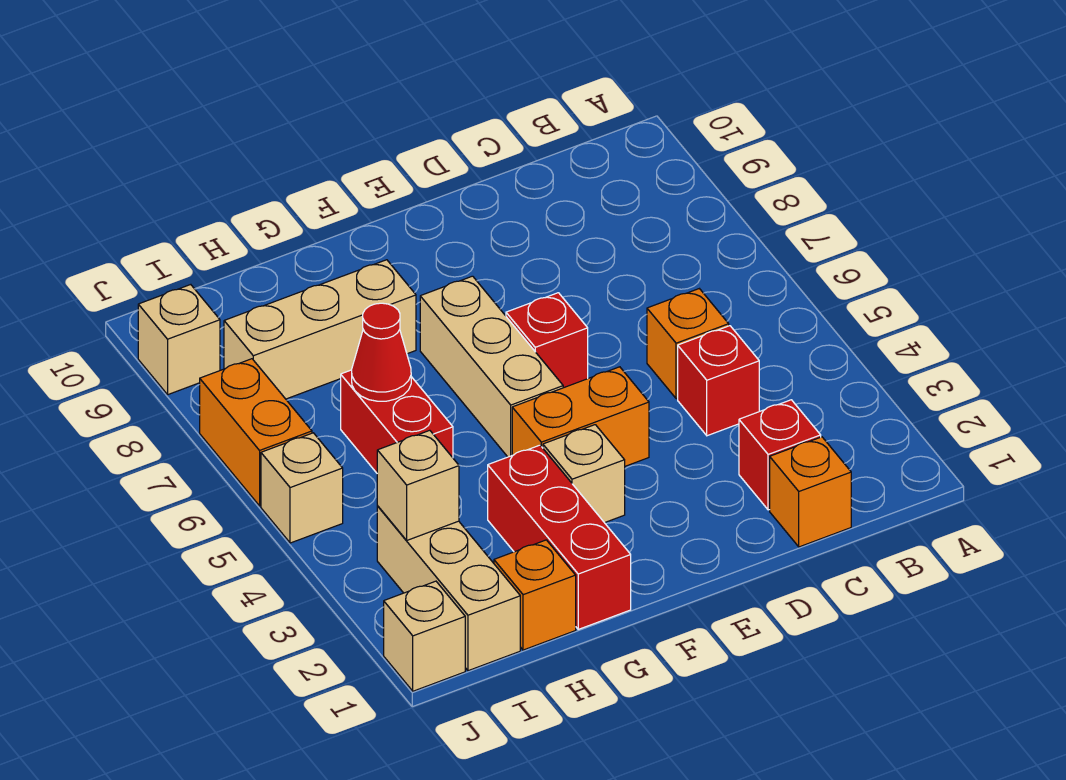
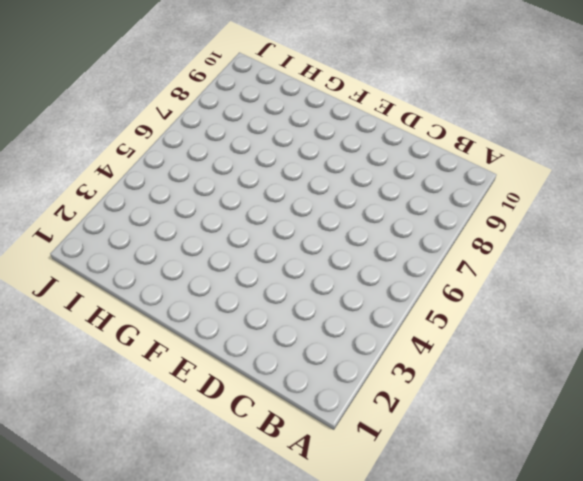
none -> orange 1x1 brick [770,437,851,547]
none -> red 1x1 brick [739,400,821,510]
none -> red 1x1 brick [678,326,759,436]

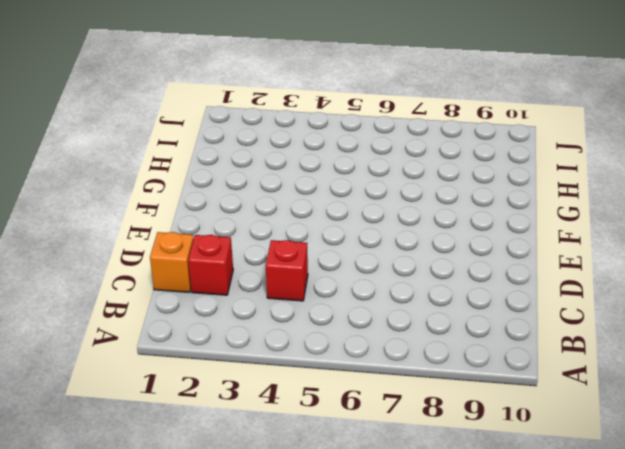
none -> orange 1x1 brick [647,289,729,399]
none -> orange 1x2 brick [512,367,649,466]
none -> red 1x1 brick [506,293,588,388]

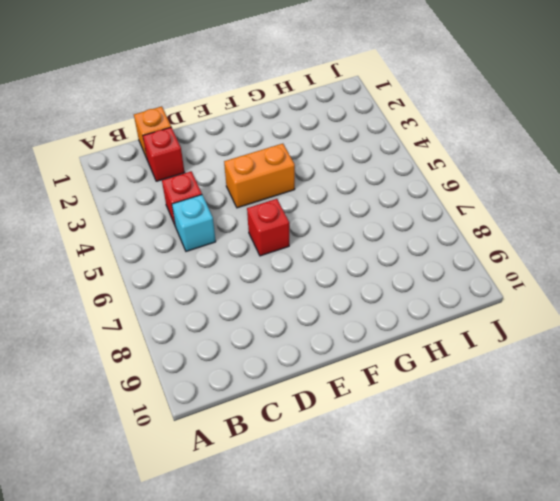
cyan 1x1 brick [172,195,216,251] -> orange 1x1 brick [647,289,729,399]
none -> tan 1x1 brick [543,425,625,523]
none -> tan 1x3 brick [420,276,563,457]
none -> red 1x3 brick [488,445,631,629]

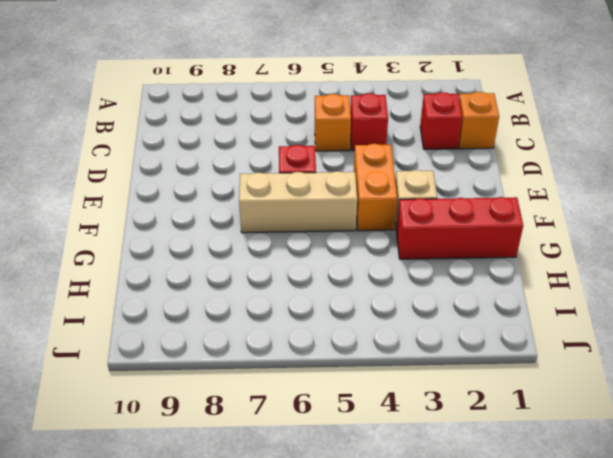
none -> tan 1x3 brick [224,260,416,399]
none -> orange 1x1 brick [494,540,576,650]
none -> red 1x2 brick [341,370,453,473]

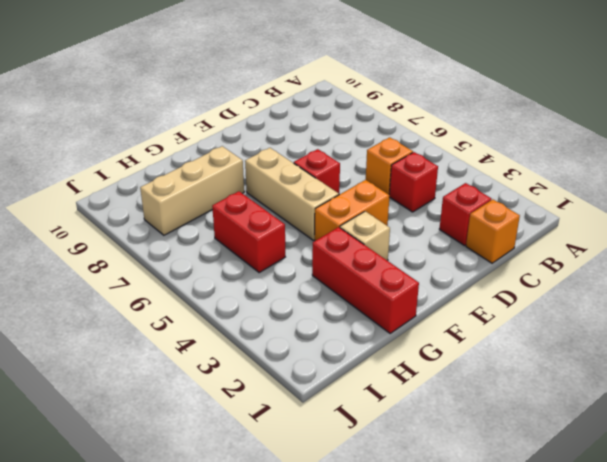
none -> orange 1x1 brick [494,540,576,650]
none -> tan 1x3 brick [377,506,520,671]
none -> tan 1x1 brick [384,581,465,691]

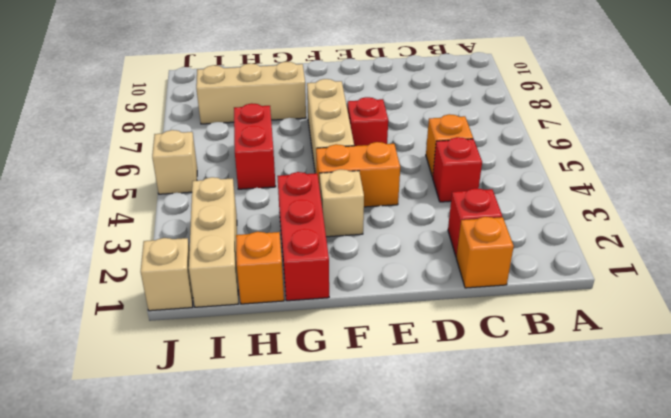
none -> orange 1x2 brick [200,359,312,506]
none -> tan 1x1 brick [138,285,220,394]
none -> red 1x1 cone [352,303,411,401]

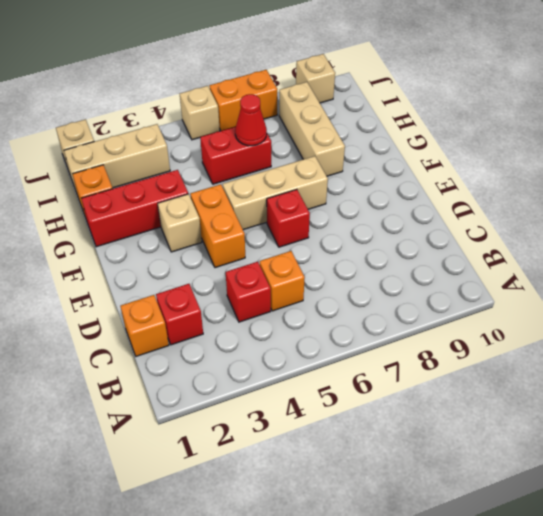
none -> tan 1x1 brick [377,430,459,540]

